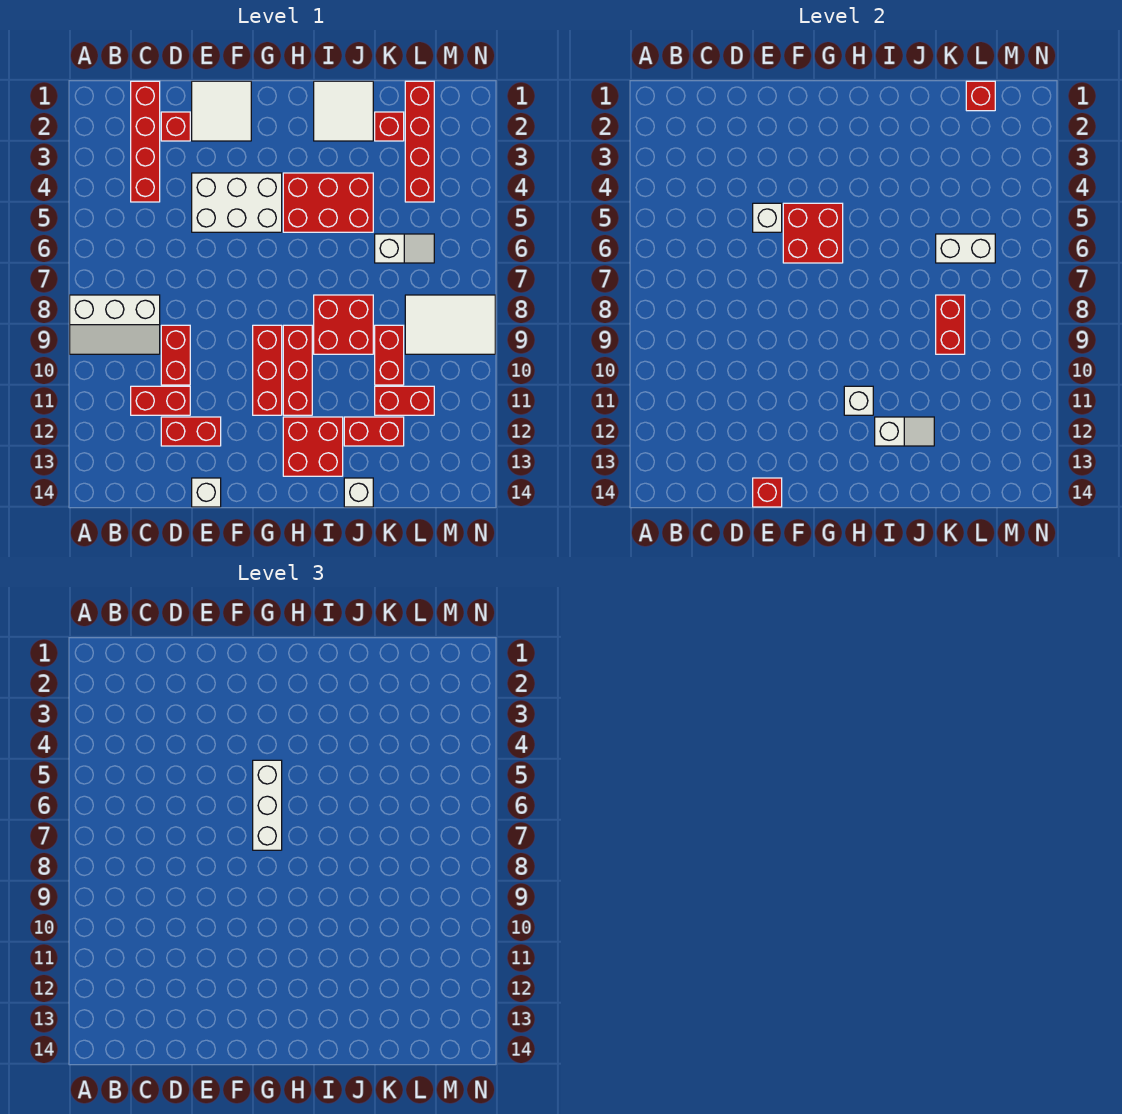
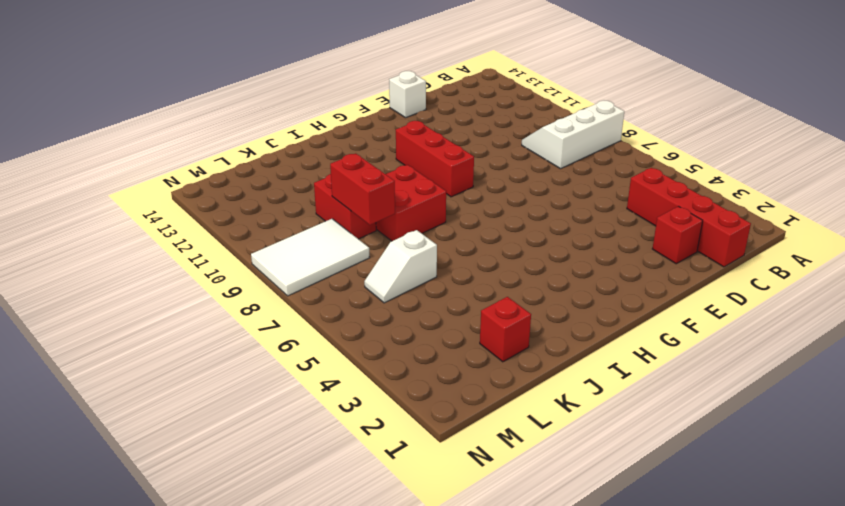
none -> red 1x2 brick [131,386,190,415]
none -> red 1x2 brick [161,325,190,385]
none -> red 1x2 brick [161,417,221,446]
none -> white 2x2 tile [192,81,251,141]

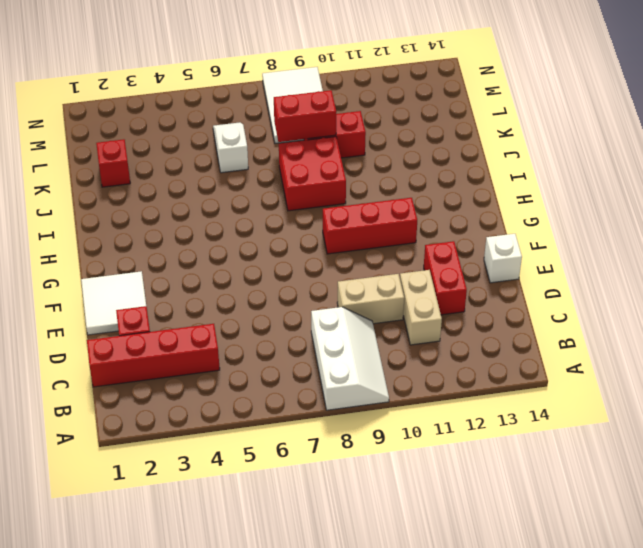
tan 1x2 brick [400,270,442,345] -> red 1x2 brick [131,386,190,415]
tan 1x2 brick [337,274,404,324] -> red 1x2 brick [161,325,190,385]
none -> white 2x3 brick [192,173,282,232]
none -> red 2x3 brick [283,173,373,232]
none -> red 1x3 brick [283,325,312,415]
none -> red 2x2 brick [283,417,343,476]

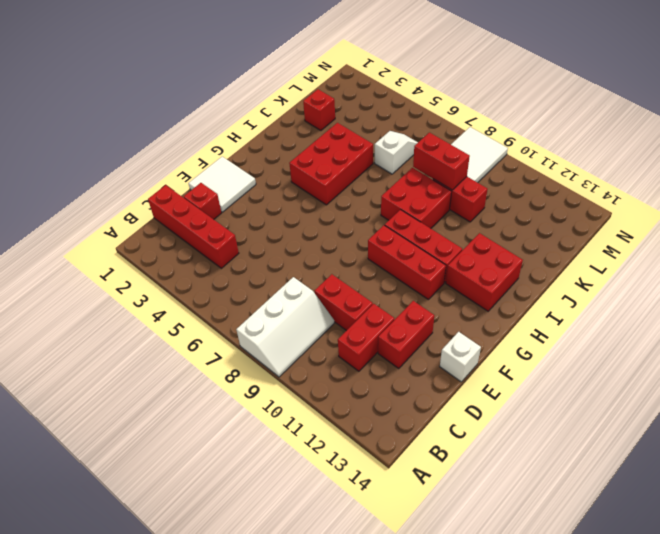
none -> white 2x3 brick [192,173,282,232]
none -> white 2x2 tile [314,81,373,141]
none -> red 1x2 brick [344,417,404,446]
none -> white 1x1 brick [344,478,373,507]

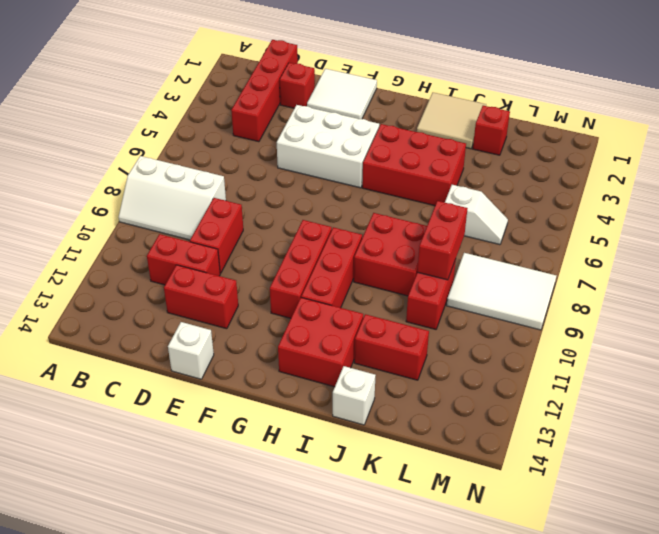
tan 2x2 tile [417,93,486,149] -> white 2x2 tile [314,81,373,141]
none -> red 1x2 brick [375,386,434,415]
none -> red 1x4 brick [405,81,434,202]
none -> white 1x1 brick [753,203,782,232]
none -> red 1x1 brick [753,478,782,507]

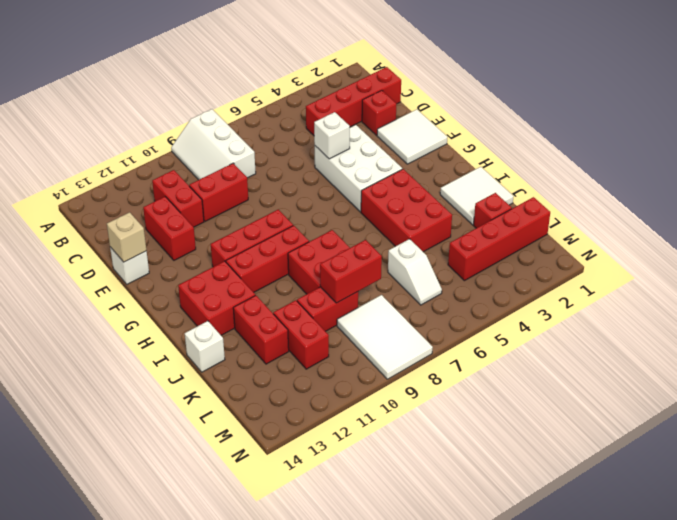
tan 1x1 brick [107,212,146,262] -> red 1x1 brick [753,478,782,507]
none -> red 2x2 brick [783,203,843,263]
none -> white 1x1 brick [844,386,873,415]
none -> white 1x2 slope [875,417,934,446]
none -> white 1x2 brick [936,234,995,263]

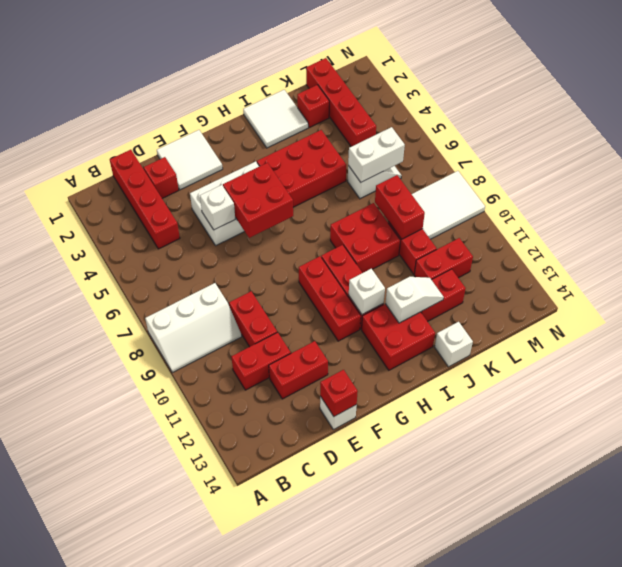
none -> red 1x1 brick [966,81,995,111]
none -> white 1x3 brick [253,760,282,850]

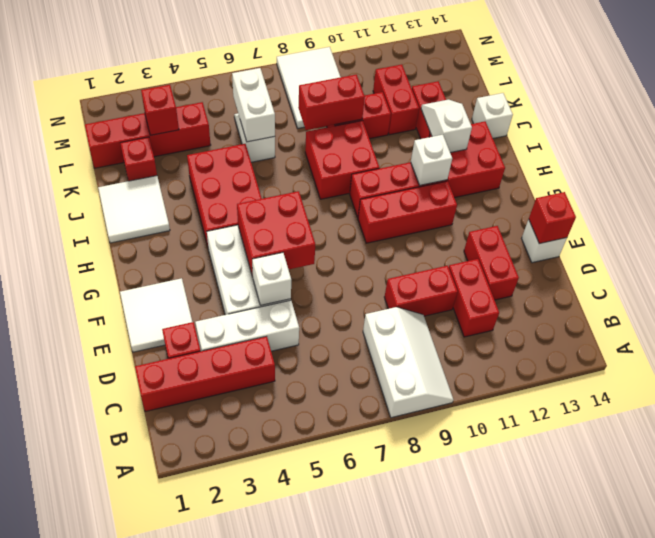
white 1x3 brick [195,300,299,351] -> white 1x3 brick moved to [253,760,282,850]
red 1x1 brick [141,85,179,135] -> red 1x1 brick moved to [966,81,995,111]

